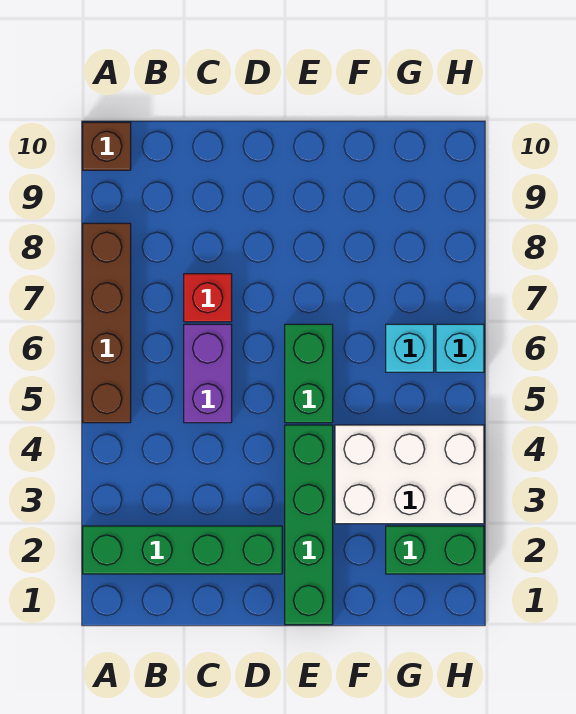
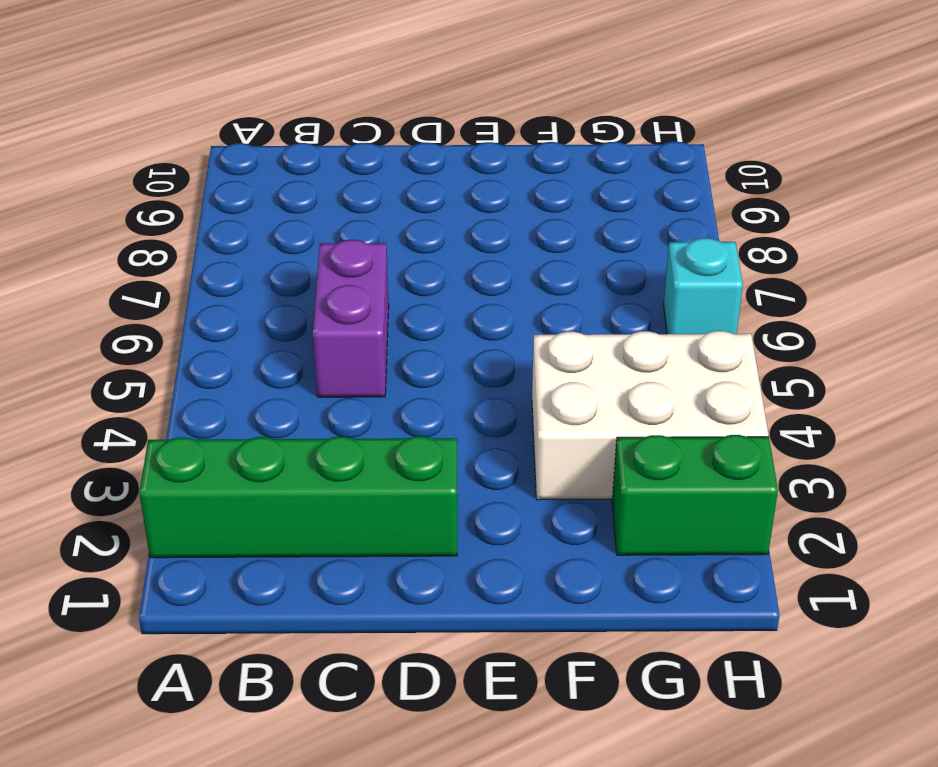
none -> brown 1x4 brick [83,223,131,423]
none -> brown 1x1 brick [83,122,131,170]

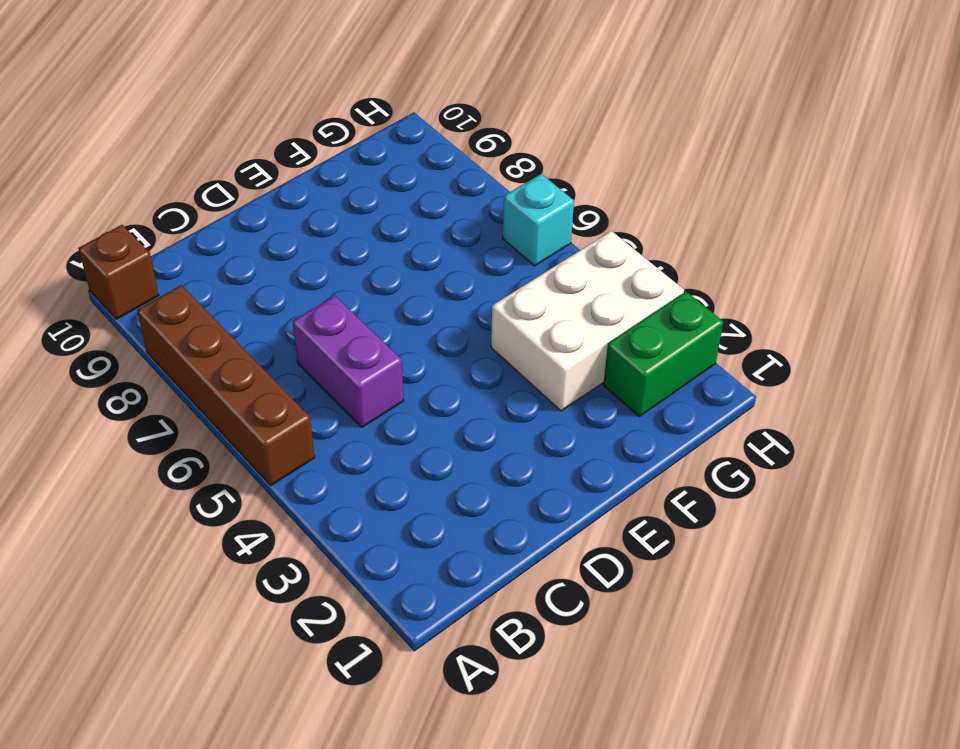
none -> green 1x4 brick [83,526,282,574]
none -> red 1x1 brick [184,274,232,322]

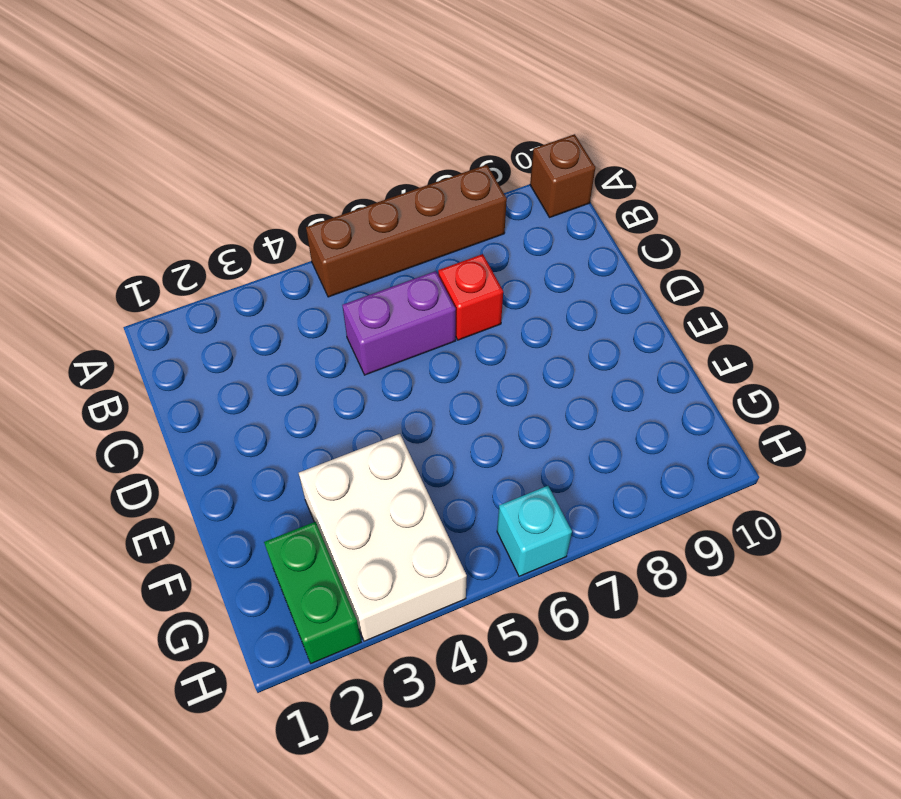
none -> green 1x4 brick [83,526,282,574]
none -> green 1x4 brick [285,425,333,625]

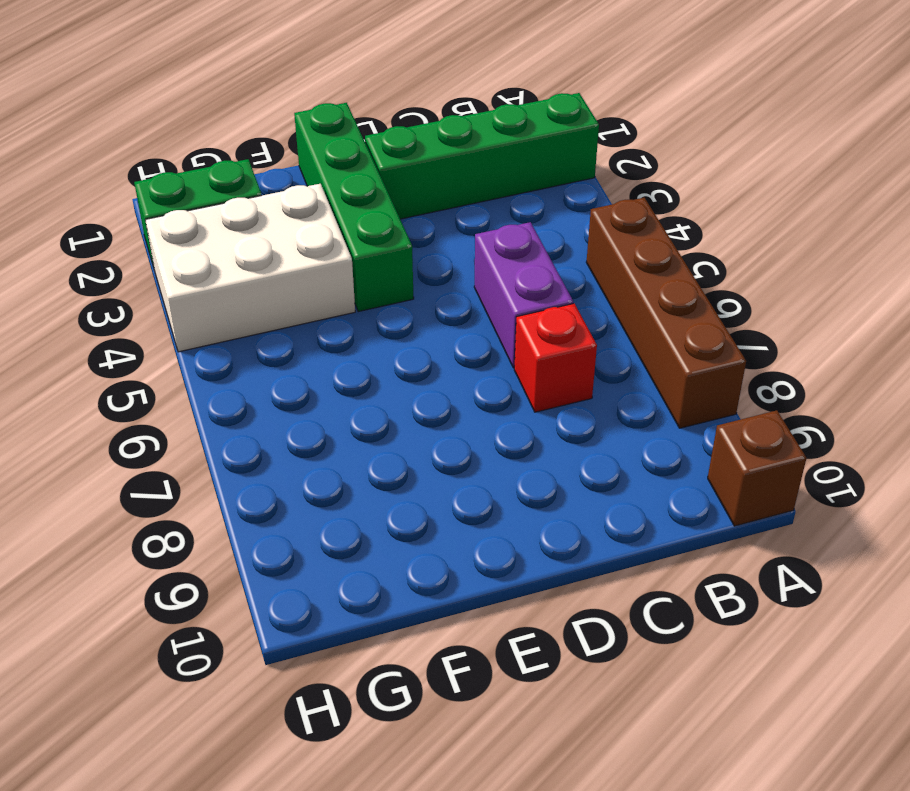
none -> green 1x2 brick [285,324,333,423]
none -> cyan 1x1 brick [386,324,434,372]

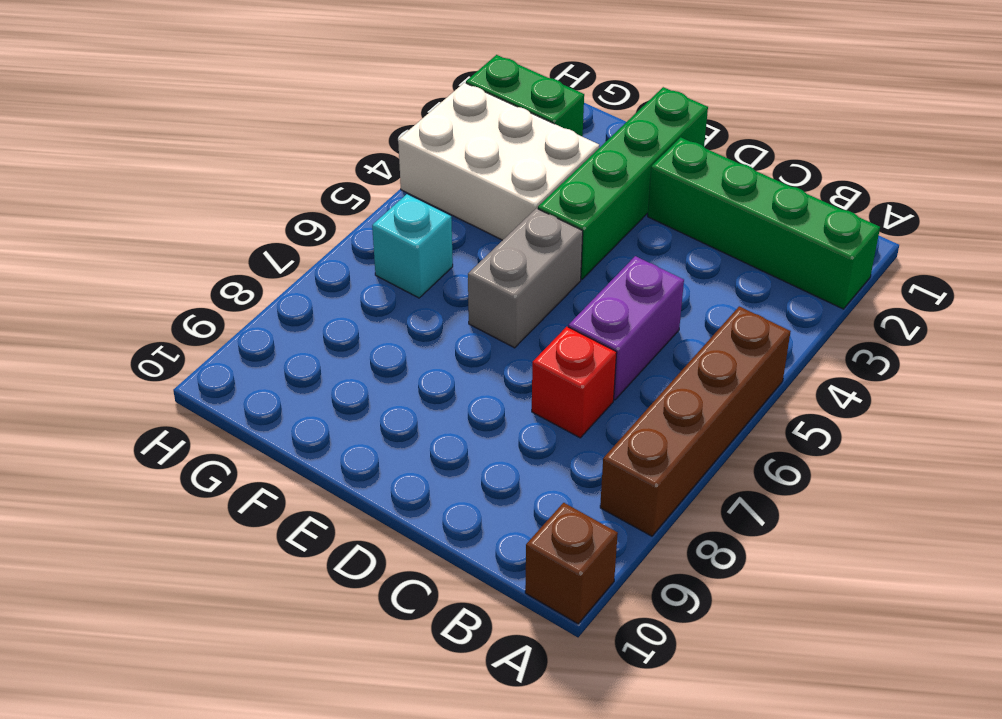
grey 1x2 brick [468,208,583,348] -> green 1x2 brick [285,324,333,423]
none -> cyan 1x1 brick [436,324,484,372]

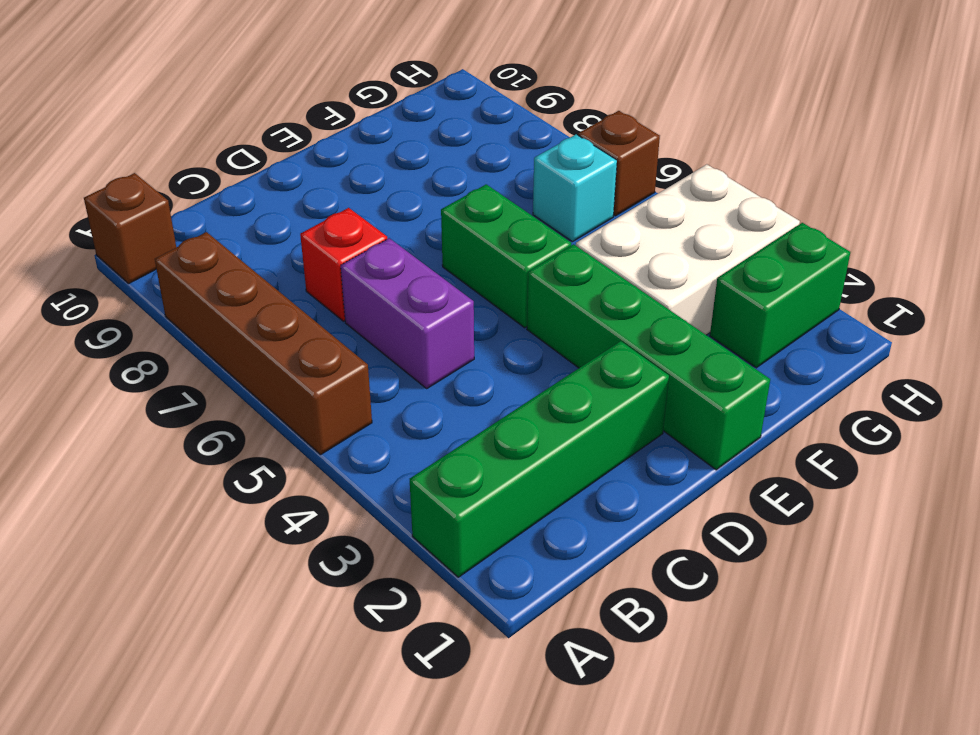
brown 1x1 brick [578,111,660,216] -> cyan 1x1 brick [436,324,484,372]

